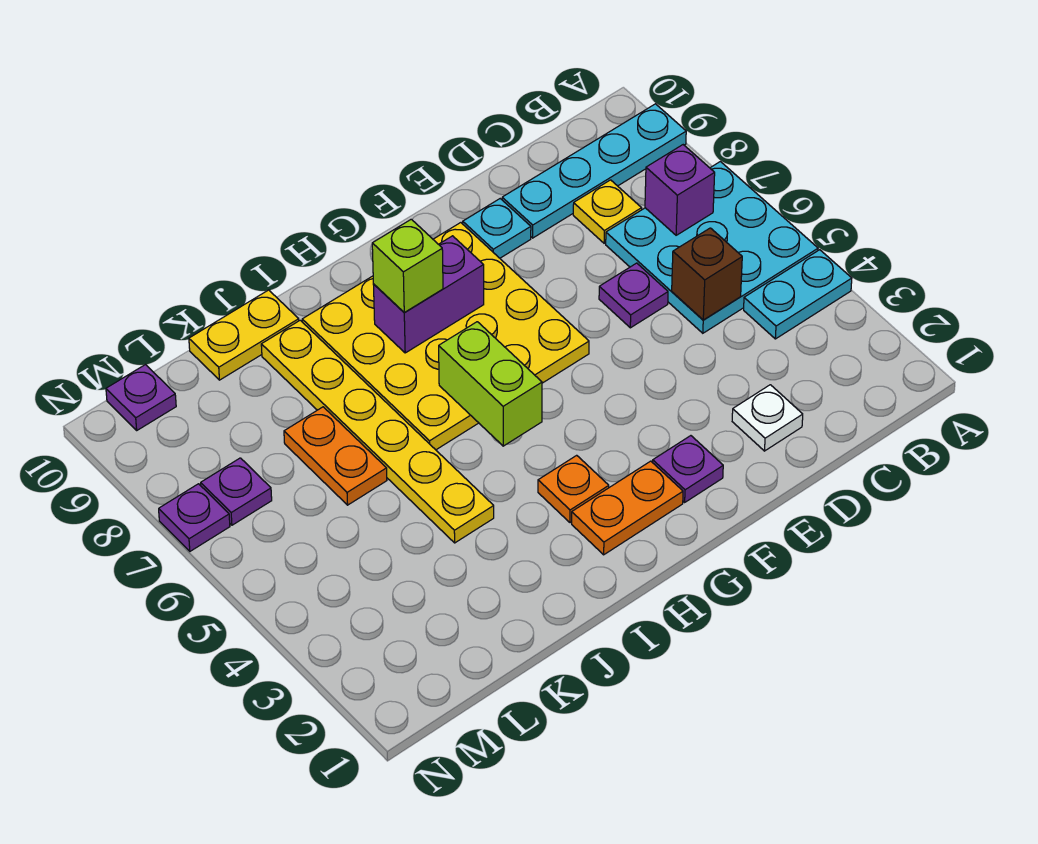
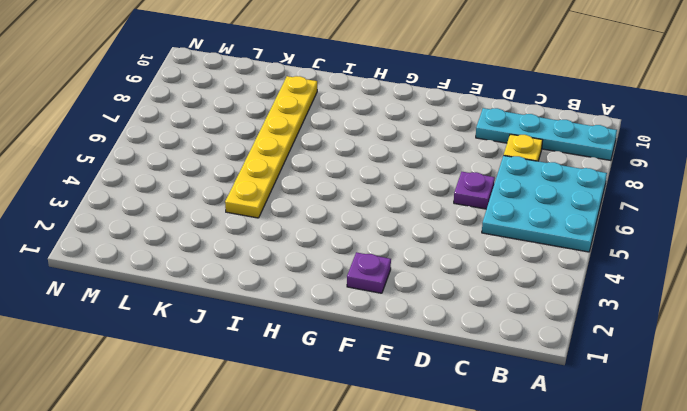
none -> cyan 1x2 plate [744,250,852,339]
none -> white 1x1 plate [732,385,803,451]
none -> cyan 1x1 plate [463,199,531,258]

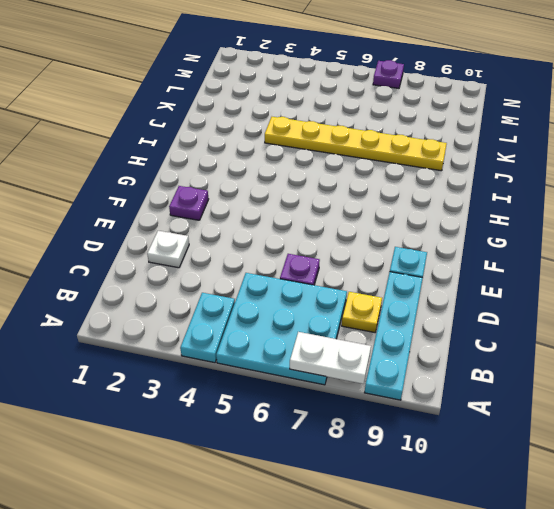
white 1x2 plate [290,332,371,384] -> none
none -> yellow 4x4 plate [302,223,589,450]
none -> orange 1x2 plate [572,461,683,555]
none -> orange 1x1 plate [538,455,609,523]

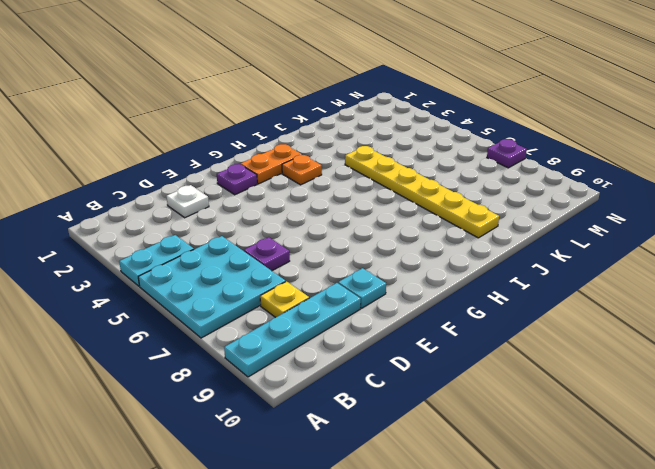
none -> yellow 4x4 plate [302,223,589,450]
none -> yellow 1x2 plate [189,290,299,380]
none -> orange 1x2 plate [284,407,387,505]

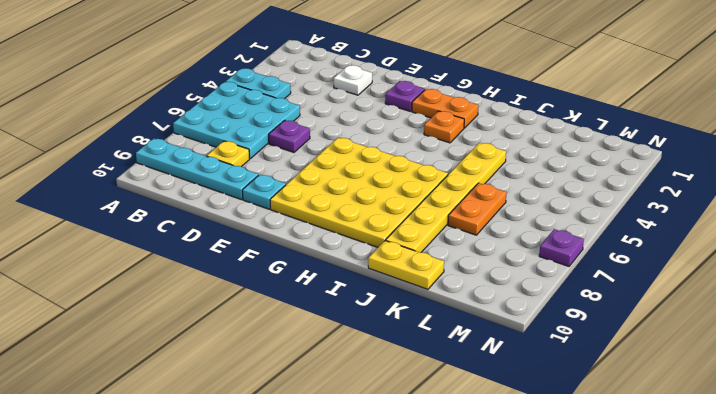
none -> purple 1x1 plate [201,458,272,525]
none -> purple 1x1 plate [106,365,176,430]
none -> purple 1x1 brick [645,145,715,235]

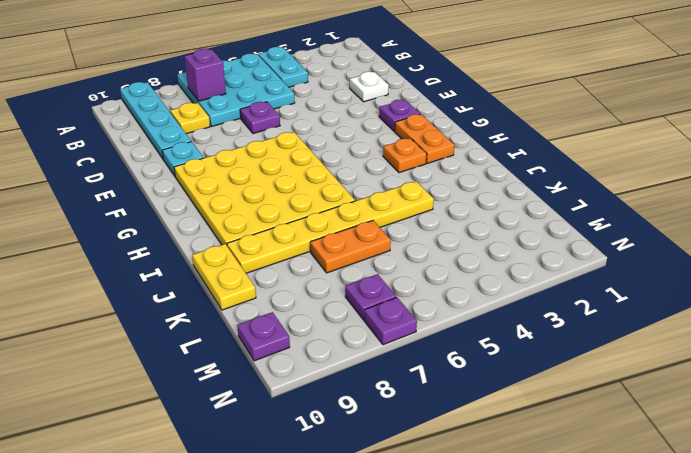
none -> brown 1x1 brick [672,228,742,320]
none -> purple 1x2 brick [373,236,484,353]
none -> lime 1x2 brick [439,322,542,446]

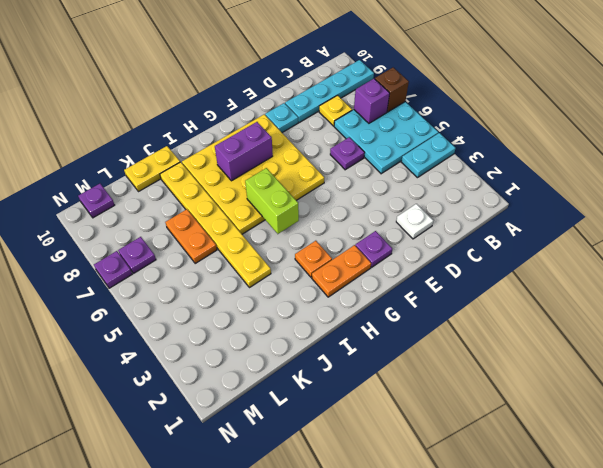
brown 1x1 brick [375,68,409,112] -> brown 1x1 brick moved to [672,228,742,320]
none -> lime 1x1 brick [372,219,443,313]

